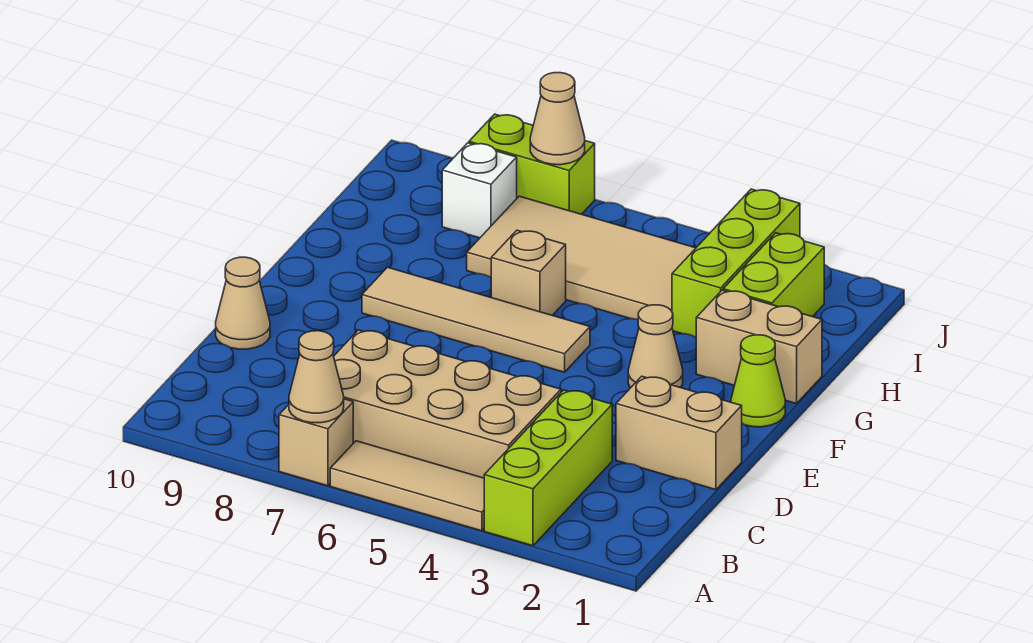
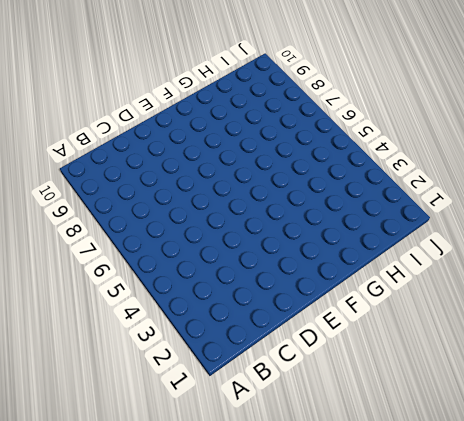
none -> lime 1x3 brick [484,390,612,546]
none -> tan 1x3 tile [330,441,484,531]
none -> tan 1x1 brick [279,399,353,486]

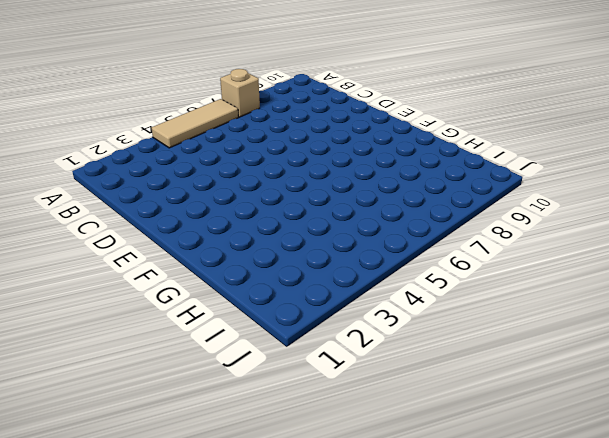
none -> lime 1x3 brick [484,390,612,546]
none -> tan 2x4 brick [334,330,561,478]
none -> tan 1x2 brick [616,376,742,490]

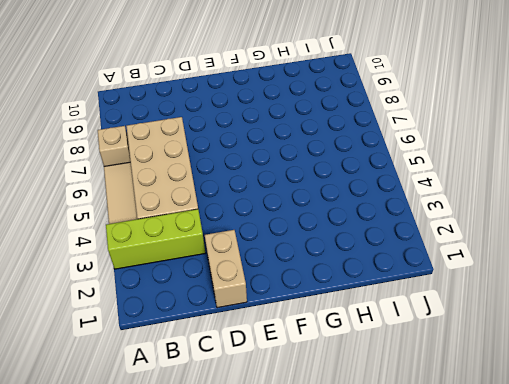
none -> tan 1x1 cone [216,257,270,349]
none -> lime 1x1 cone [731,335,785,427]
none -> tan 1x1 cone [628,305,683,388]

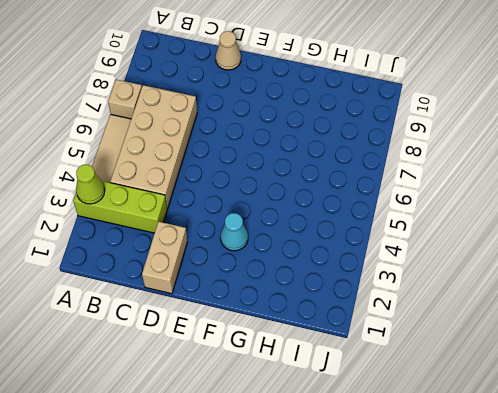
lime 1x1 cone [76,165,105,204] -> lime 1x1 cone moved to [731,335,785,427]
cyan 1x1 cone [220,213,248,251] -> tan 1x1 cone [628,305,683,388]
none -> tan 1x4 tile [362,267,590,372]
none -> tan 1x2 brick [696,290,822,404]
none -> tan 1x1 brick [491,230,566,315]

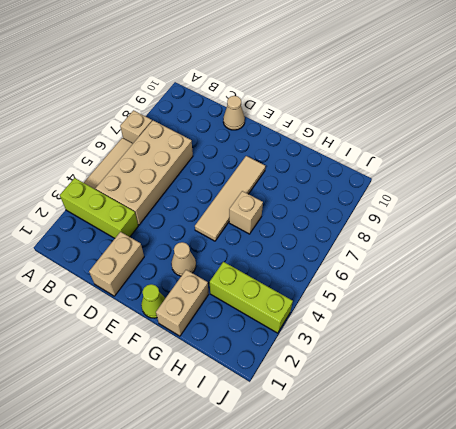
none -> lime 1x2 brick [723,233,824,317]
none -> tan 2x4 tile [467,196,696,319]
none -> white 1x1 brick [442,143,517,238]

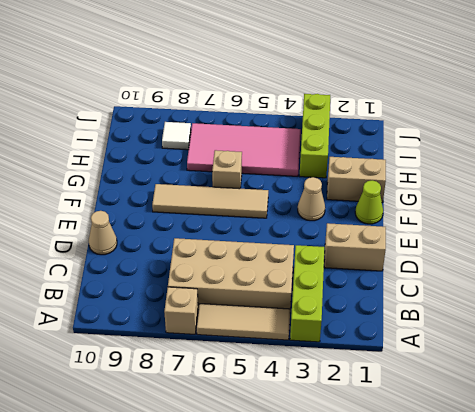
pink 2x4 tile [187,123,301,176] -> tan 2x4 tile [467,196,696,319]
white 1x1 tile [162,122,191,150] -> white 1x1 brick [442,143,517,238]
none -> lime 1x2 brick [723,233,824,317]
none -> lime 1x2 brick [469,114,595,214]
none -> tan 1x1 cone [289,331,344,423]

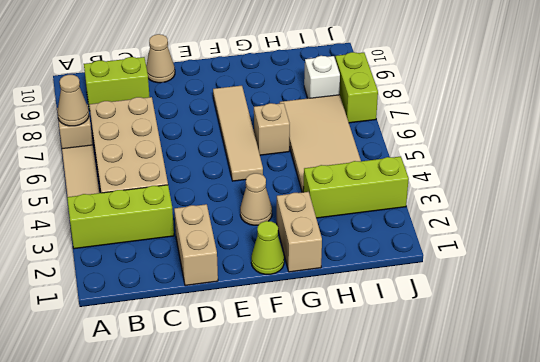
lime 1x2 brick [84,57,150,111] -> lime 1x2 brick moved to [723,233,824,317]
none -> tan 1x1 cone [530,73,585,165]

